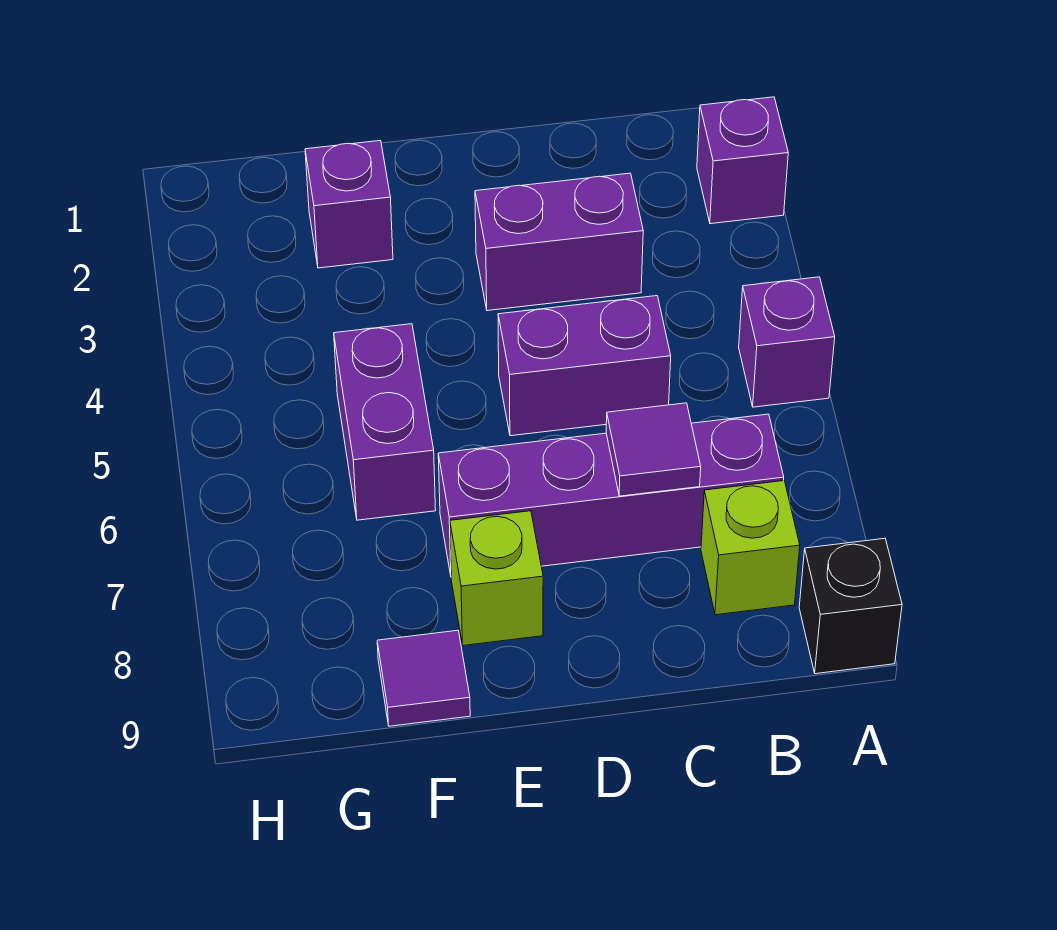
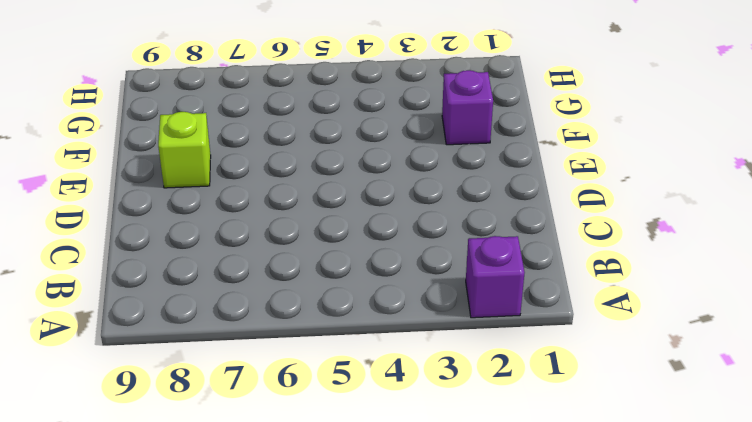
none -> purple 1x1 brick [739,277,835,407]
none -> black 1x1 brick [799,538,902,674]
none -> purple 1x4 brick [438,414,784,575]

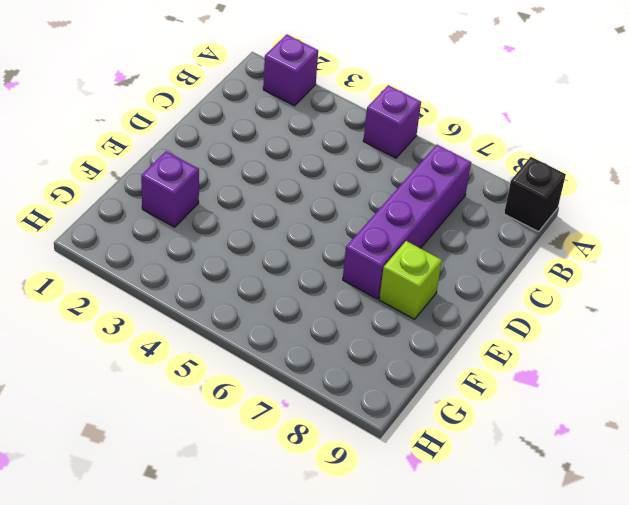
none -> lime 1x1 brick [701,481,800,615]
none -> purple 1x2 brick [475,173,643,311]
none -> purple 1x2 brick [498,296,671,436]

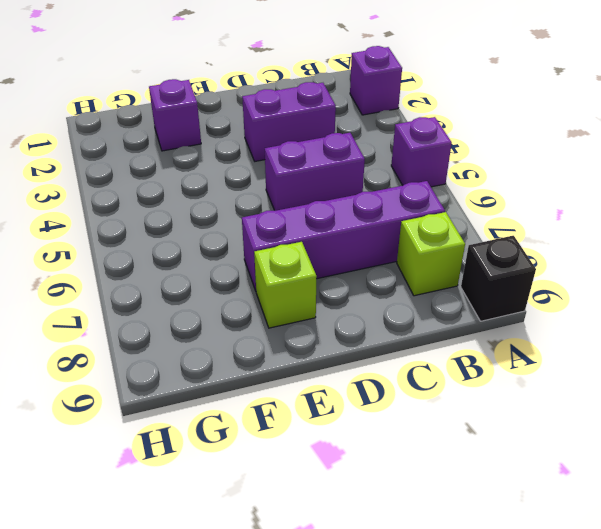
none -> purple 1x2 brick [334,324,436,520]
none -> purple 1x1 tile [377,630,470,726]
none -> purple 1x1 tile [606,403,701,496]

